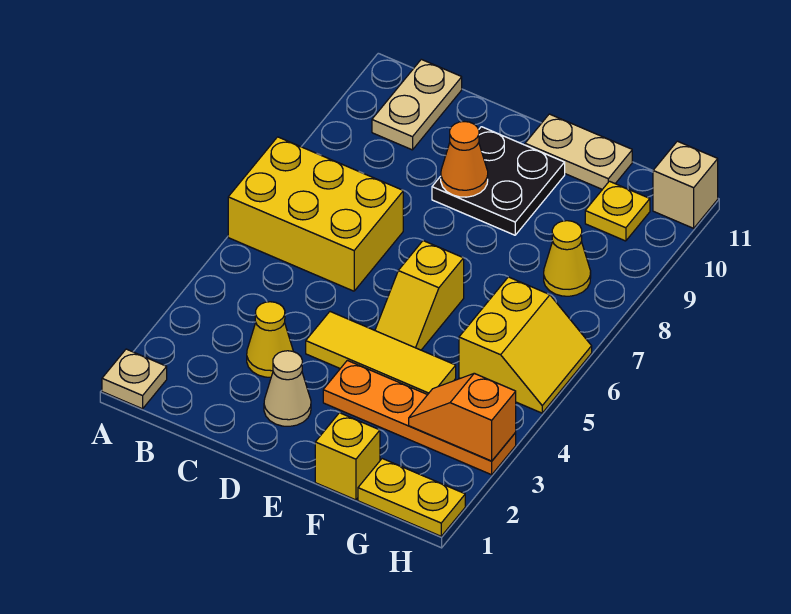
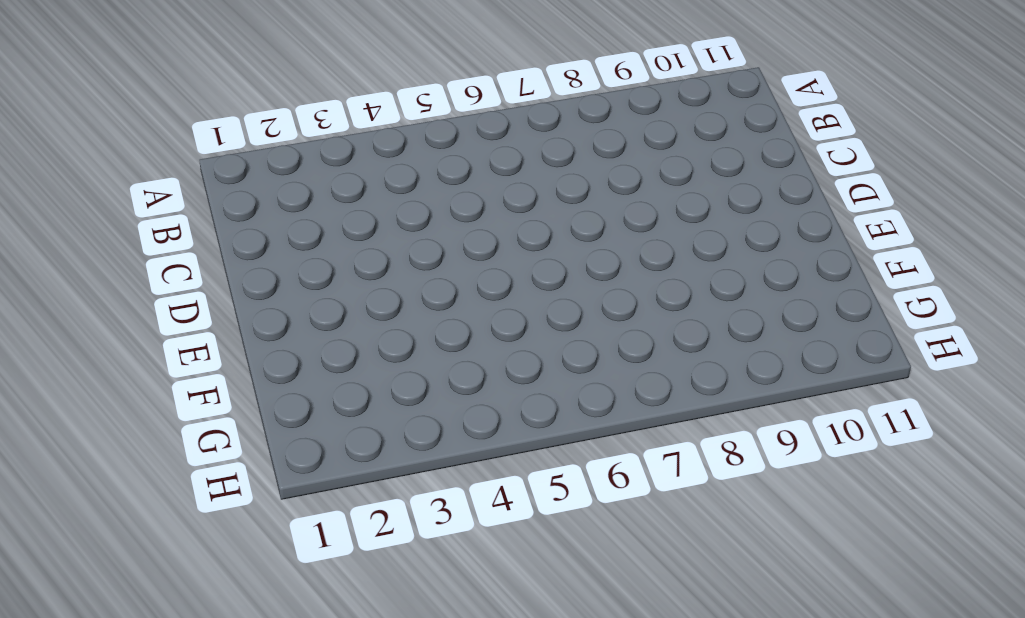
none -> tan 1x1 plate [102,349,167,409]
none -> yellow 2x3 brick [228,137,403,291]
none -> tan 1x2 plate [372,59,462,150]

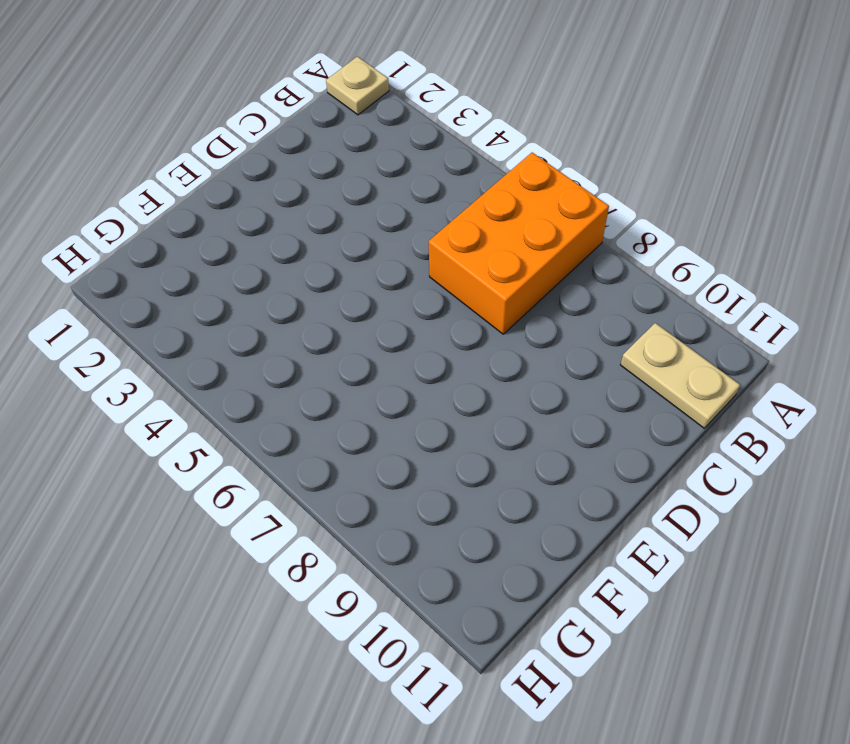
orange 2x3 brick [429,153,609,334] -> yellow 2x3 brick [228,137,403,291]
none -> yellow 1x1 cone [247,302,293,377]
none -> tan 1x1 cone [264,351,311,426]
none -> yellow 1x3 tile [306,312,456,395]

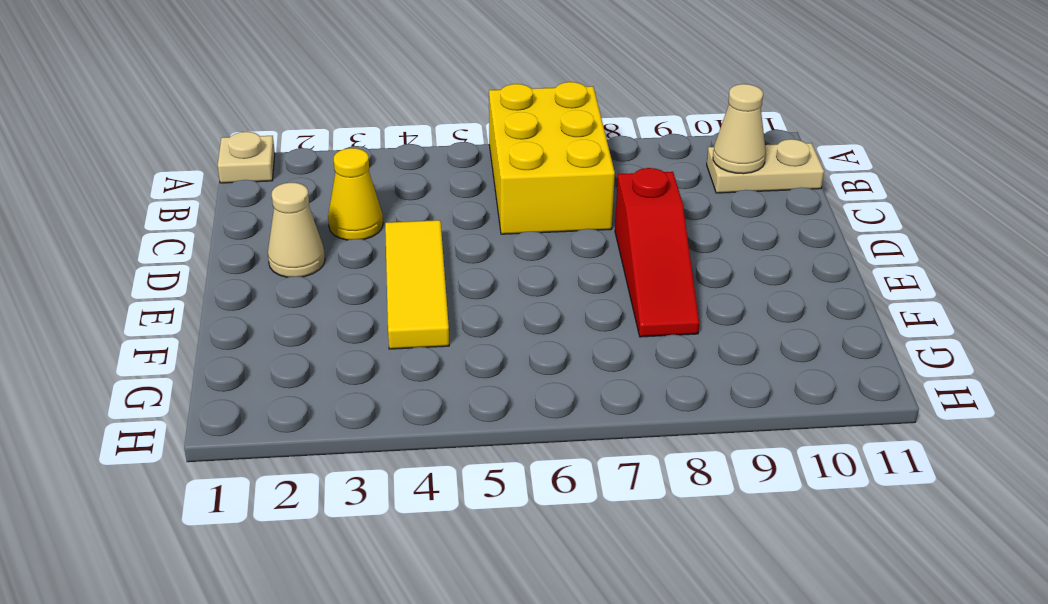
tan 1x1 cone [713,84,766,174] -> none
red 1x3 slope [615,168,699,337] -> none
none -> black 2x2 plate [432,127,565,235]
none -> orange 1x4 plate [323,360,516,475]
none -> yellow 1x2 slope [375,241,464,350]

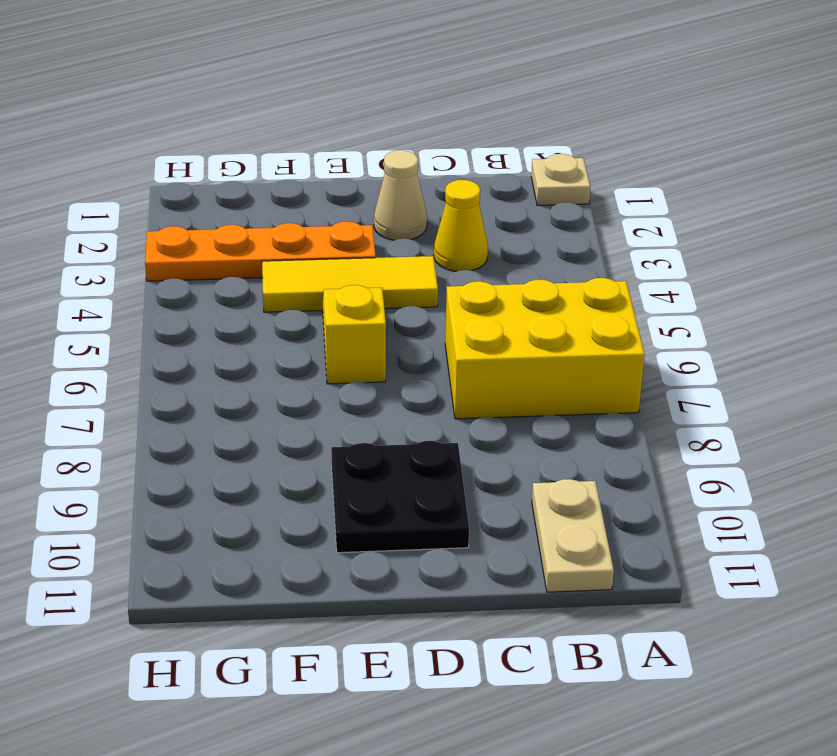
none -> tan 1x2 plate [525,114,632,189]
none -> yellow 1x1 brick [315,413,380,500]
none -> yellow 1x2 plate [358,459,465,536]

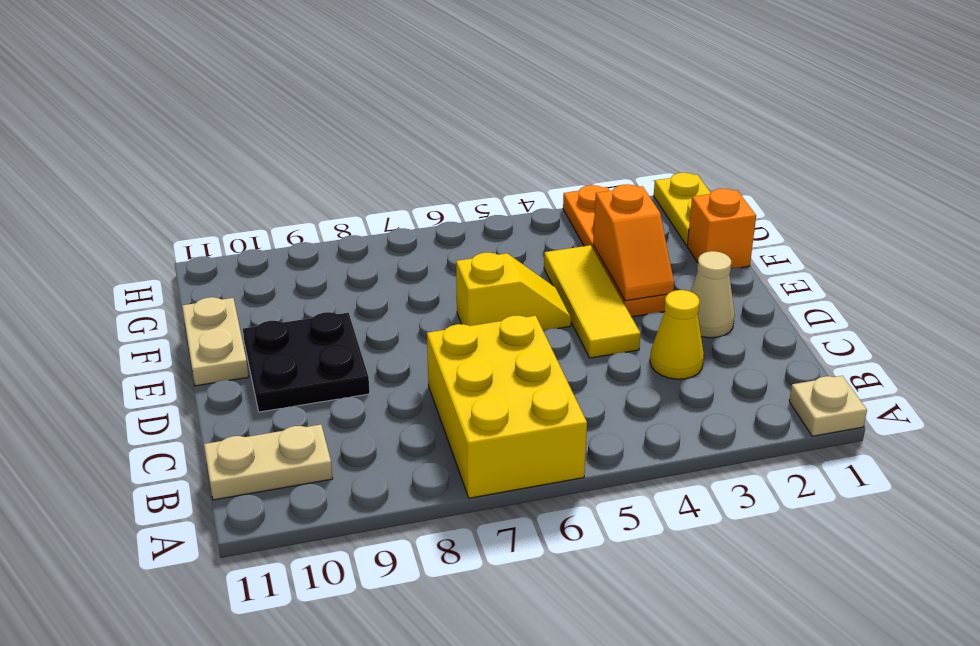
orange 1x2 slope [593,184,674,301] -> orange 1x2 slope moved to [409,373,516,461]
orange 1x1 brick [687,189,756,268] -> yellow 1x1 brick [315,413,380,500]
none -> yellow 2x2 slope [459,277,592,413]
none -> yellow 1x1 cone [544,221,591,296]
none -> yellow 1x1 plate [585,181,650,241]

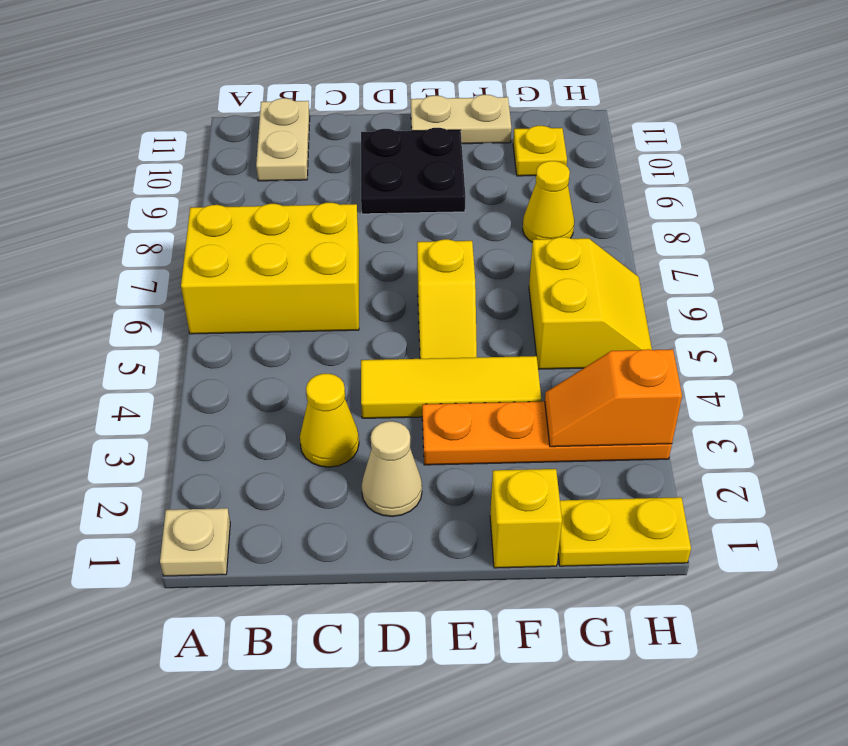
none -> tan 1x1 brick [653,141,718,228]
none -> orange 1x1 cone [441,122,488,197]

